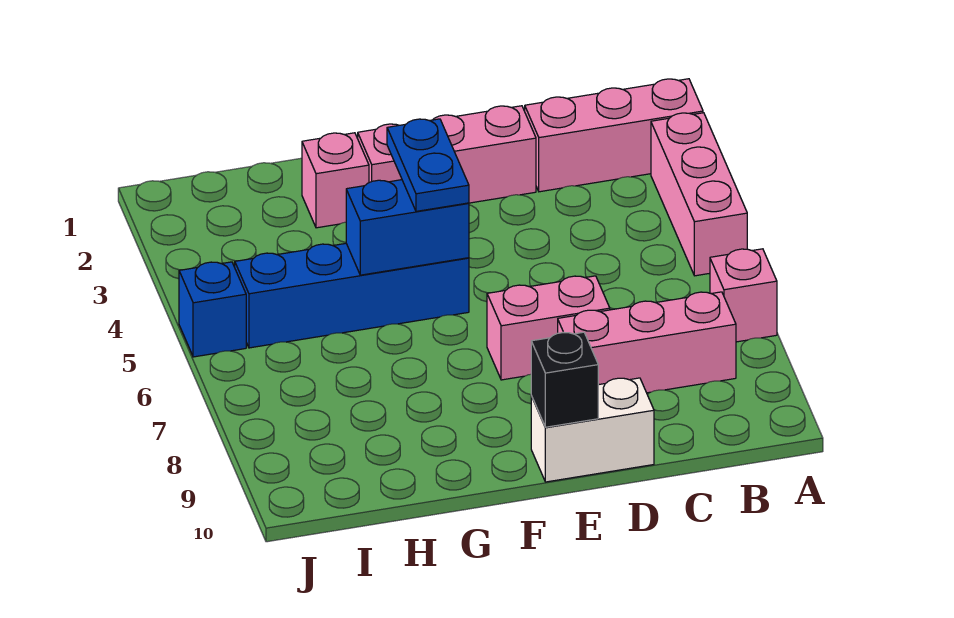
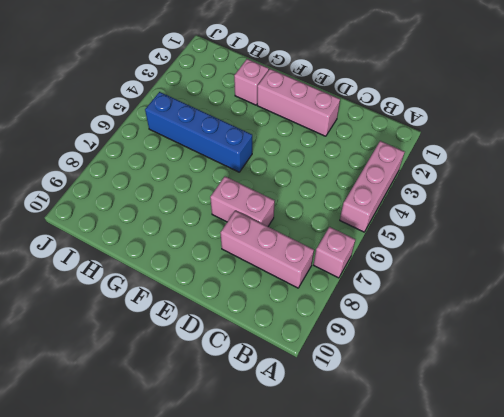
none -> pink 1x3 brick [525,79,703,192]
none -> white 1x2 brick [531,378,654,482]
none -> blue 1x1 brick [179,262,246,357]

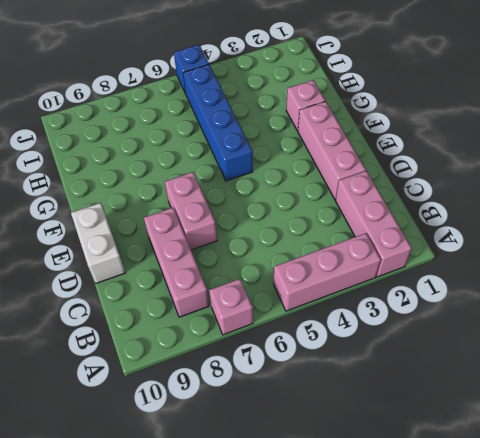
none -> black 1x1 brick [531,332,598,427]
none -> blue 1x2 brick [346,180,469,275]
none -> blue 1x2 plate [387,119,469,211]

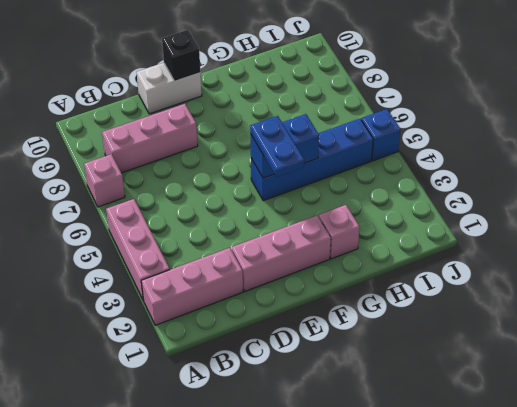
none -> pink 1x2 brick [487,276,610,380]

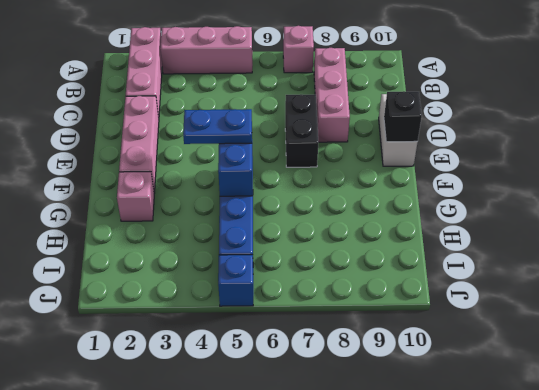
black 1x2 brick [285,94,318,167] -> pink 1x2 brick [487,276,610,380]

